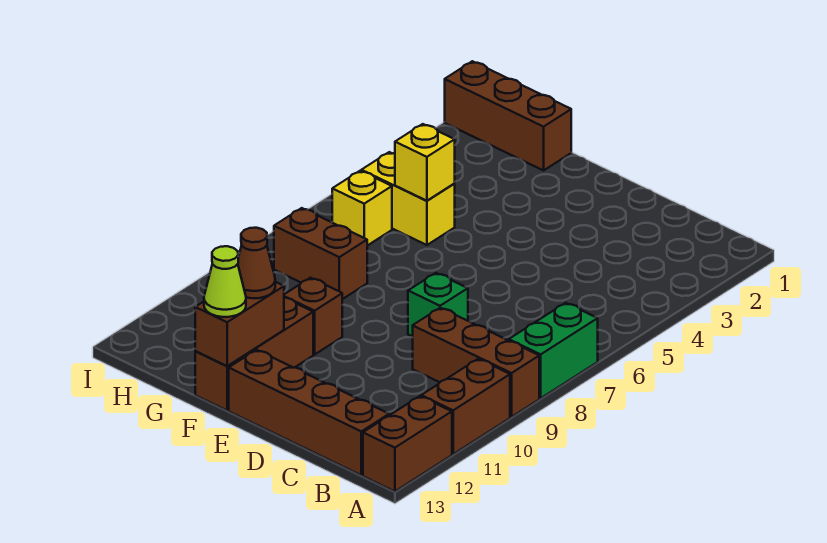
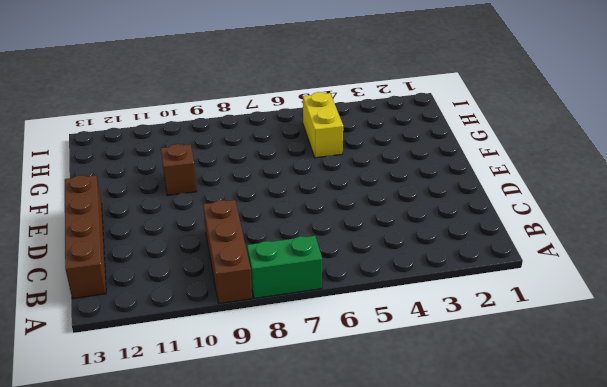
none -> brown 1x2 brick [421,359,510,454]
none -> brown 1x2 brick [363,396,452,491]
none -> green 1x1 brick [408,273,468,336]

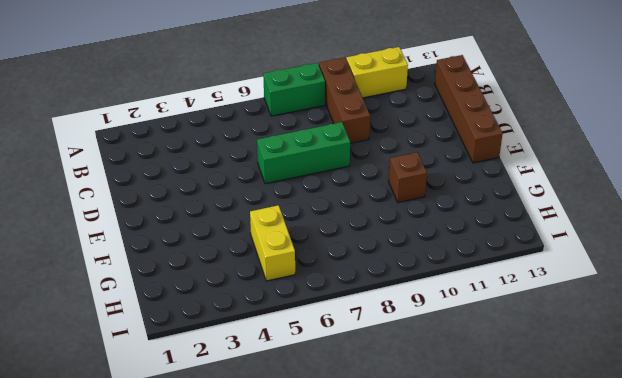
yellow 1x2 brick [346,47,408,98] -> brown 1x2 brick [421,359,510,454]
green 1x3 brick [257,122,350,184] -> green 1x1 brick [408,273,468,336]
none -> brown 1x2 brick [363,396,452,491]
none -> brown 1x3 brick [195,298,313,410]
none -> brown 1x3 brick [445,61,571,170]

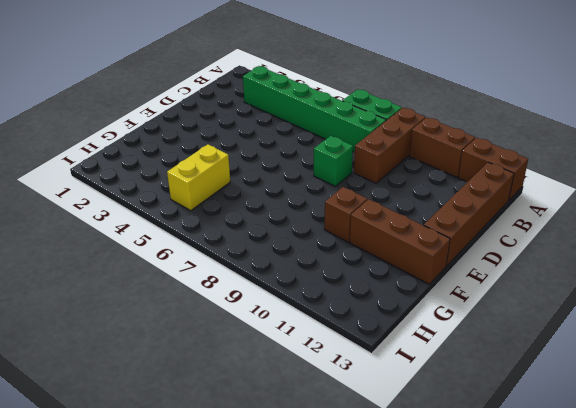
green 1x6 brick [243,66,386,152] -> none
none -> brown 1x3 brick [445,61,571,170]
none -> brown 1x2 brick [274,208,367,299]
none -> yellow 1x1 brick [332,171,392,246]

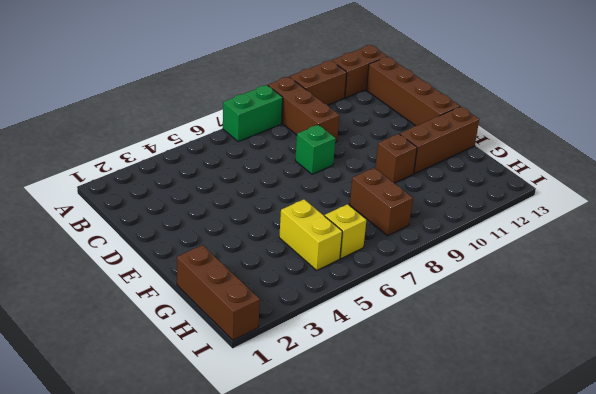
none -> brown 1x2 brick [195,282,284,366]
none -> yellow 1x1 brick [395,124,455,201]
none -> brown 1x1 cone [238,228,275,298]

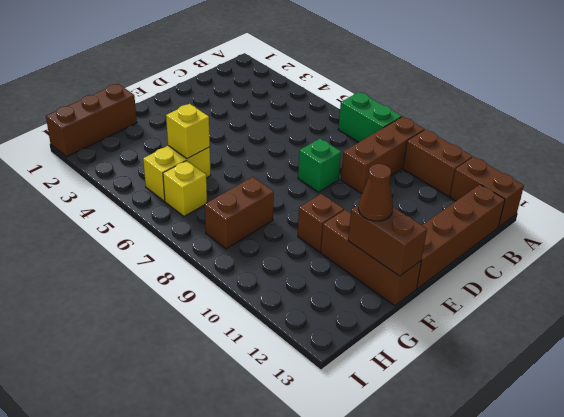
none -> lime 1x1 cone [204,246,246,317]

